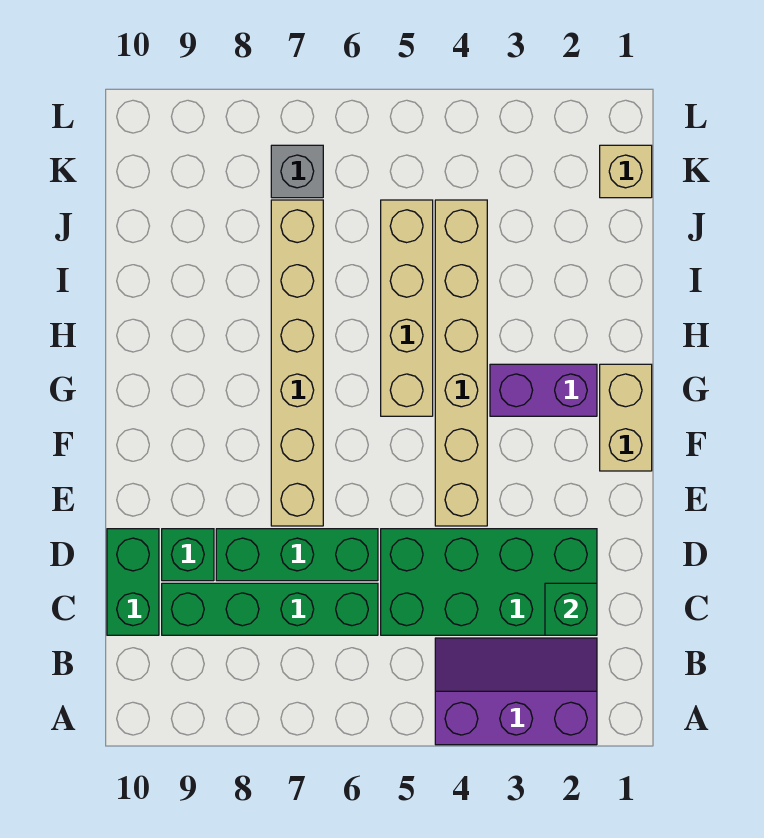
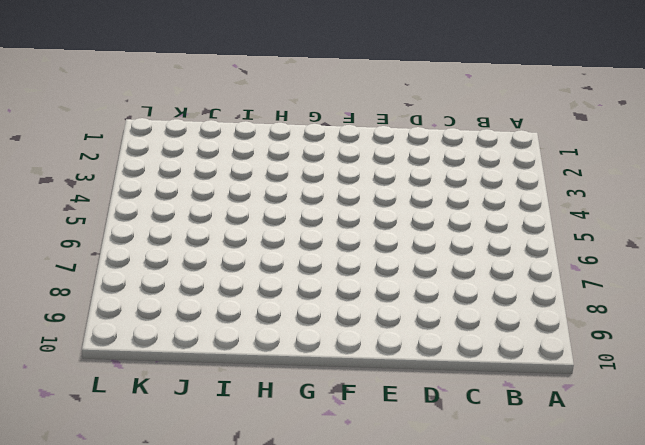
none -> purple 2x3 slope [435,638,597,745]
none -> green 2x4 brick [381,529,597,635]
none -> green 1x4 brick [162,583,378,635]

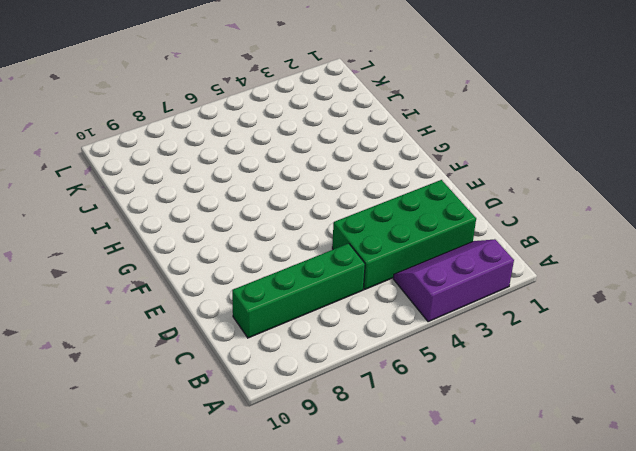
none -> green 1x2 brick [107,529,159,635]
none -> green 1x3 brick [216,529,378,581]
none -> green 1x1 brick [162,529,214,581]

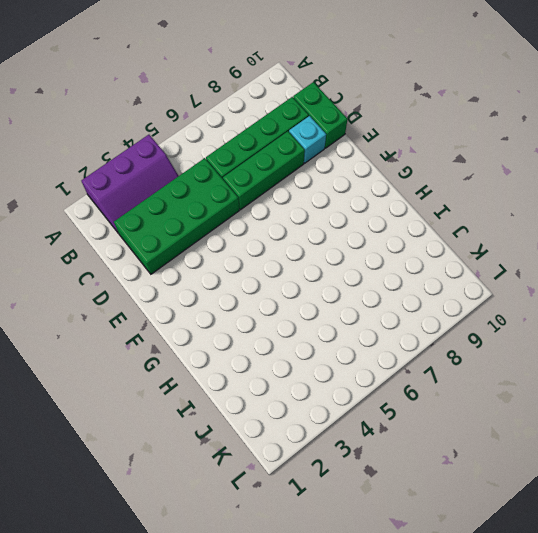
cyan 1x1 brick [289,116,326,163] -> green 1x1 brick [162,529,214,581]
none -> tan 1x6 brick [435,200,487,526]
none -> tan 1x6 brick [271,200,323,526]
none -> tan 1x2 brick [600,364,652,471]

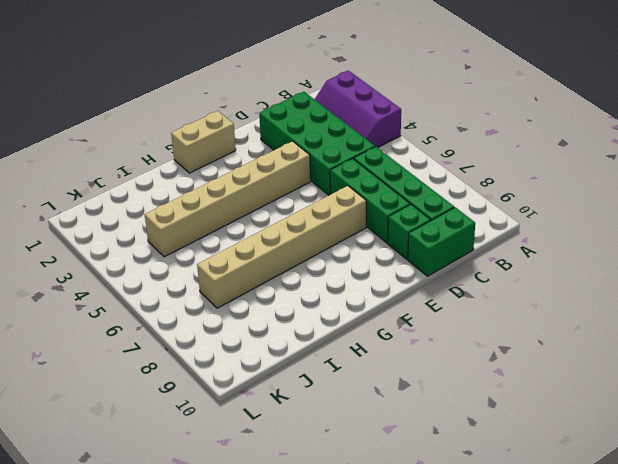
none -> purple 1x2 brick [490,364,597,416]
none -> tan 1x4 brick [381,200,433,416]
none -> tan 1x1 brick [600,145,652,198]

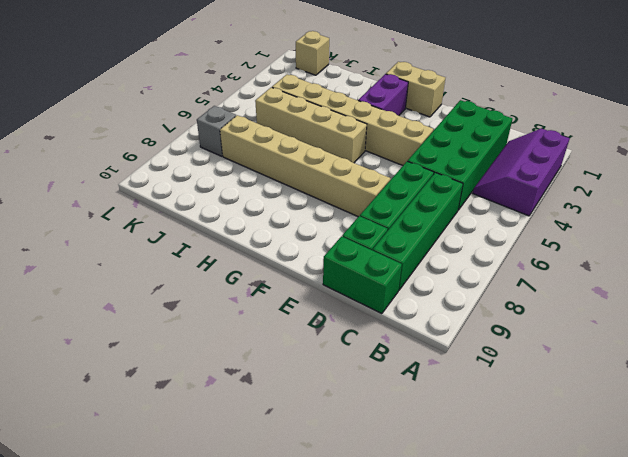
none -> green 1x1 brick [545,583,597,635]

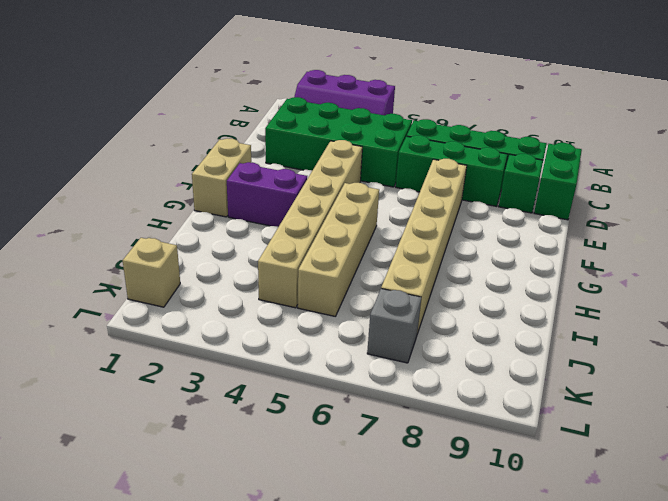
none -> green 1x1 brick [545,583,597,635]

